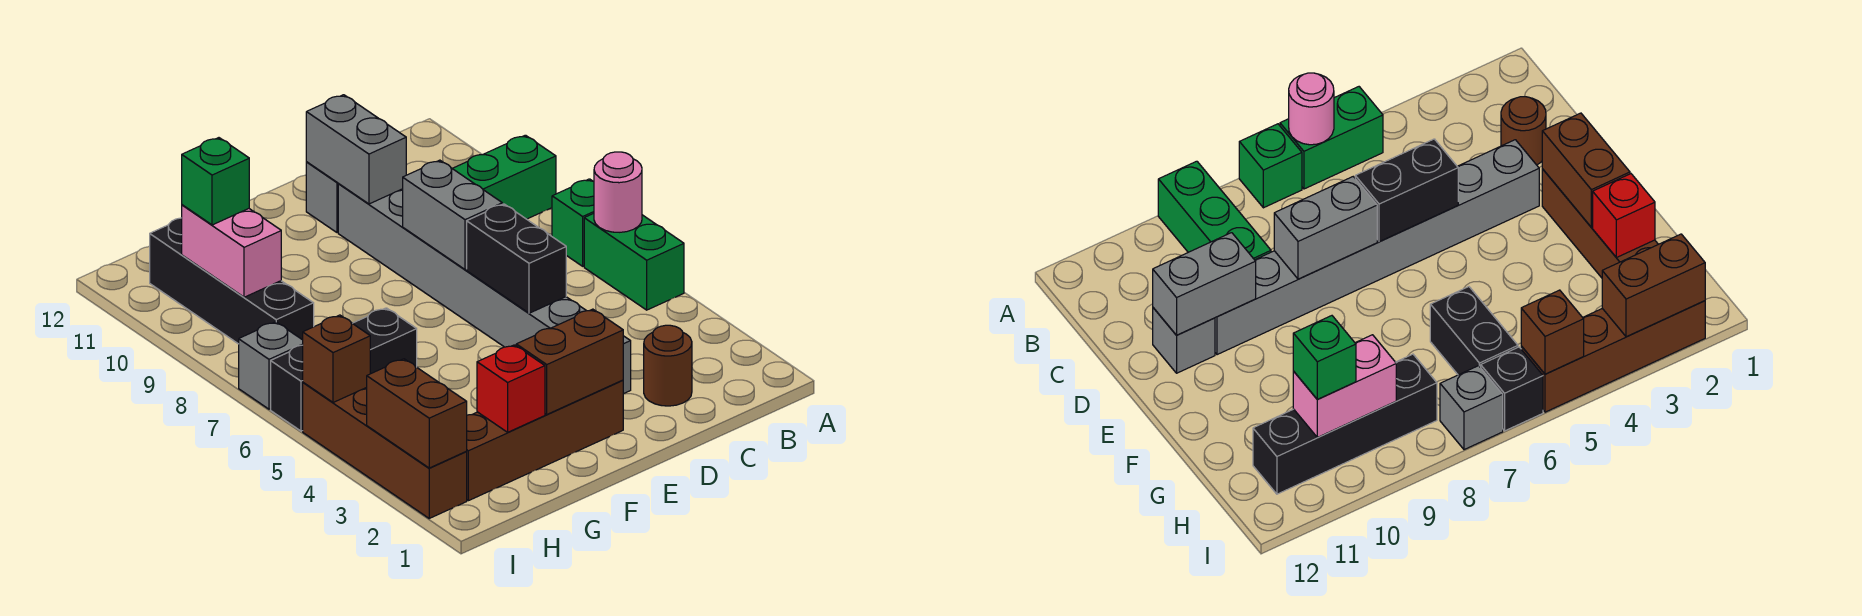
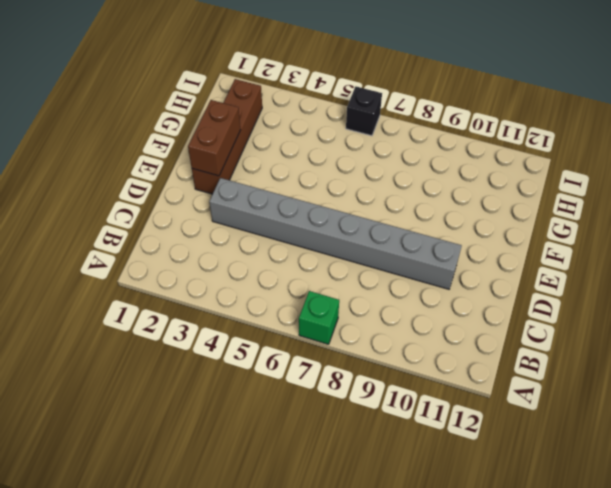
none -> green 1x2 brick [584,213,684,310]
none -> green 1x3 brick [453,135,556,219]
none -> brown 1x1 round brick [644,325,692,406]

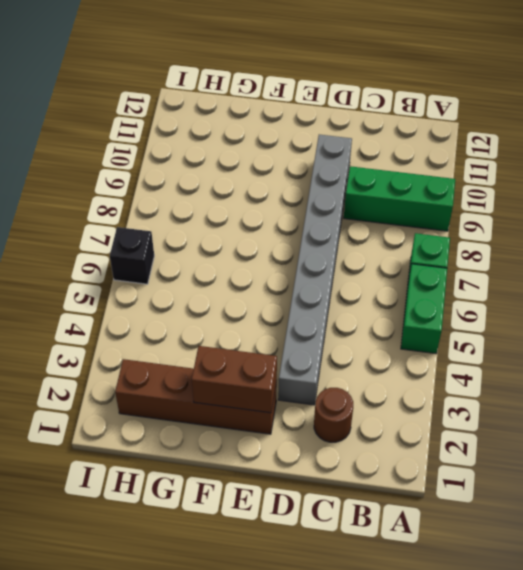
none -> grey 1x1 brick [306,162,338,232]
none -> black 1x2 brick [353,308,417,374]
none -> black 1x4 brick [150,218,314,344]

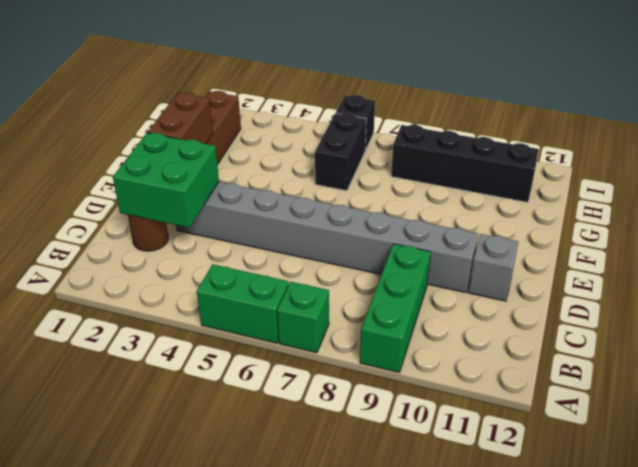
green 2x2 brick [113,133,219,228] -> none
none -> brown 1x4 brick [303,383,467,518]
none -> grey 1x1 brick [239,322,303,409]
none -> pink 1x1 round brick [594,152,642,232]

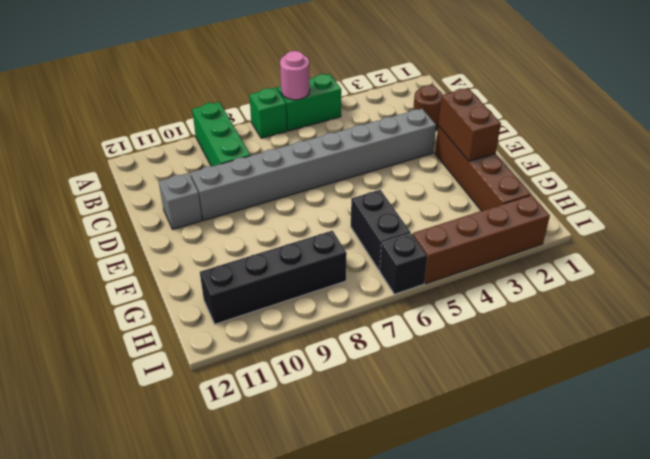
none -> grey 1x1 brick [239,322,303,409]
none -> black 1x2 brick [467,204,566,313]
none -> grey 1x2 brick [403,160,502,270]

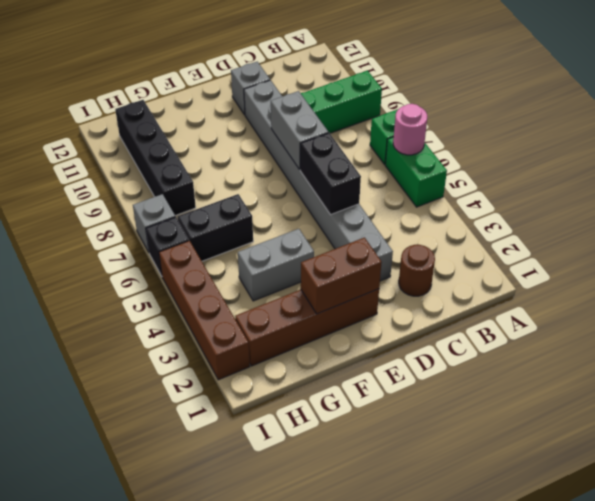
grey 1x2 brick [238,229,314,301] -> grey 1x2 brick turned to [306,95,406,204]
none -> red 1x1 brick [477,345,545,432]
none -> pink 1x2 brick [182,205,281,297]
none -> brown 1x2 brick [367,359,467,468]

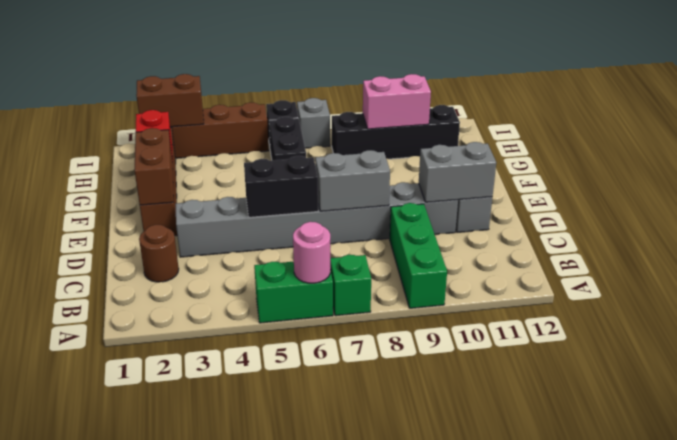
none -> brown 1x1 brick [303,315,370,402]
none -> green 1x1 brick [182,138,249,225]

